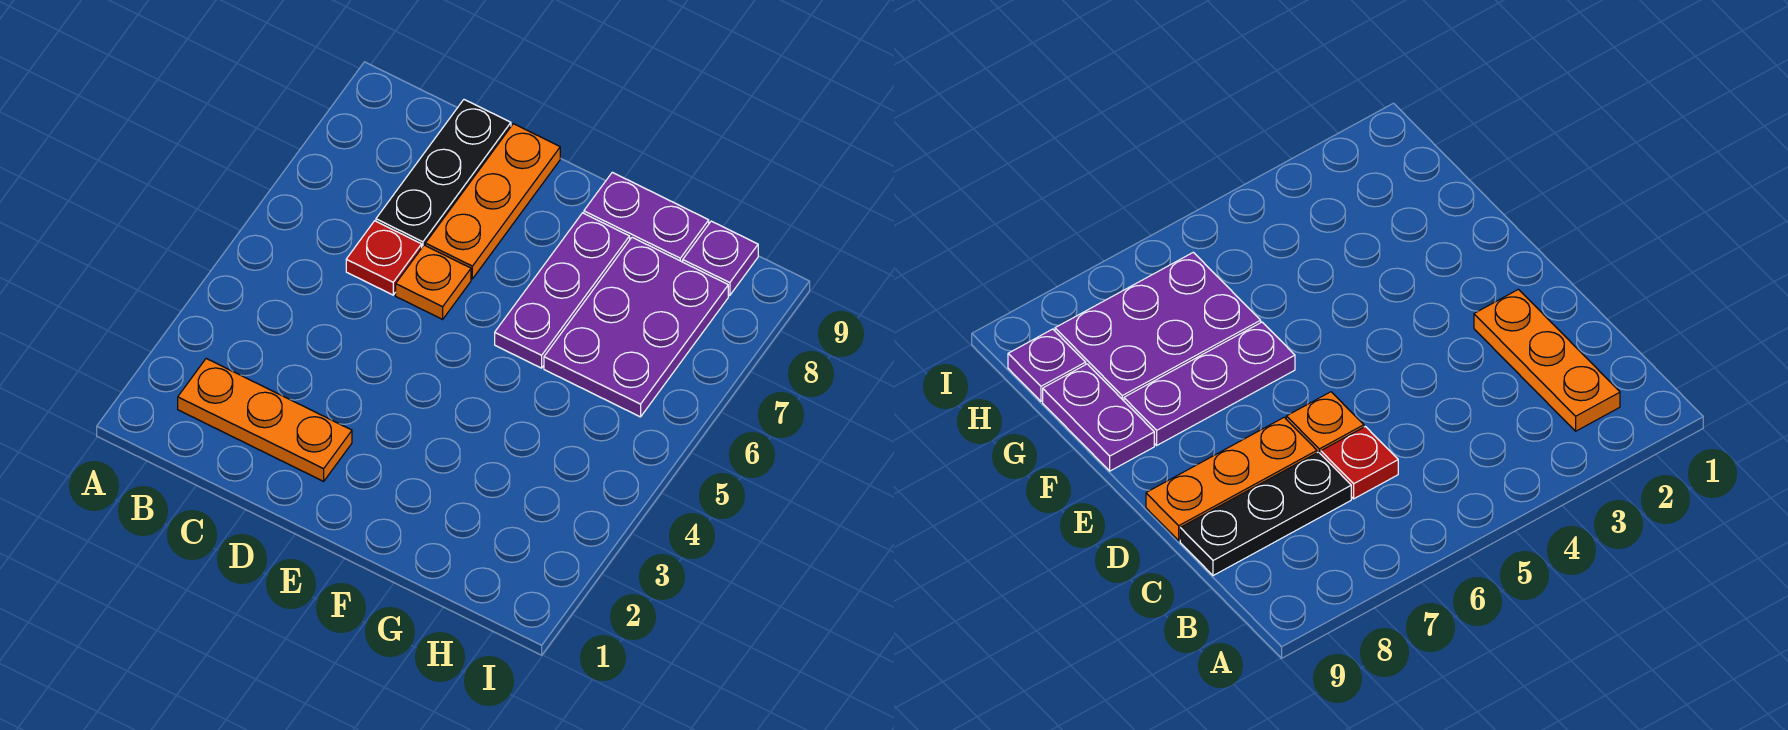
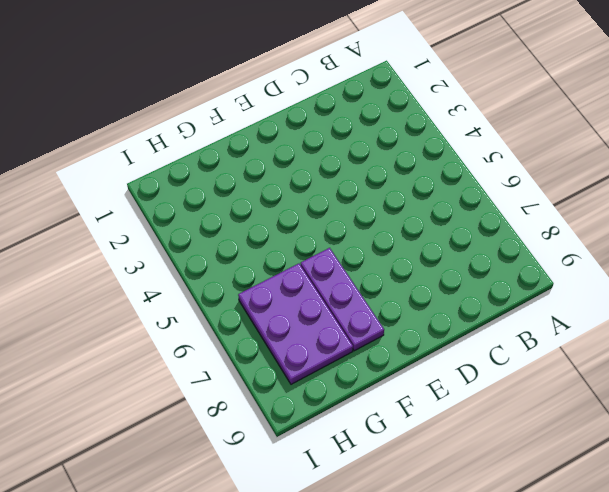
none -> orange 1x3 plate [178,359,352,481]
none -> red 1x1 plate [346,221,422,295]

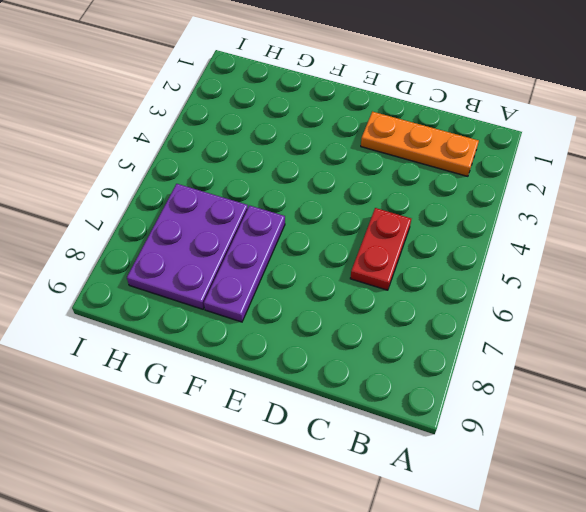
red 1x2 plate [350,208,411,290] -> red 1x1 plate [346,221,422,295]
none -> black 1x3 plate [376,100,511,247]
none -> orange 1x1 plate [396,245,471,319]

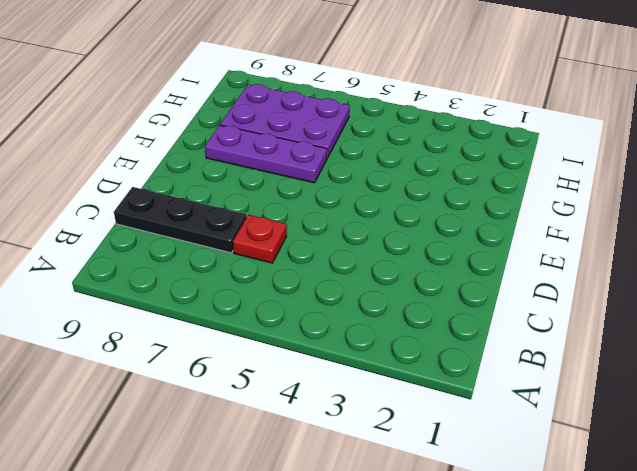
none -> orange 1x3 plate [178,359,352,481]
none -> orange 1x1 plate [396,245,471,319]

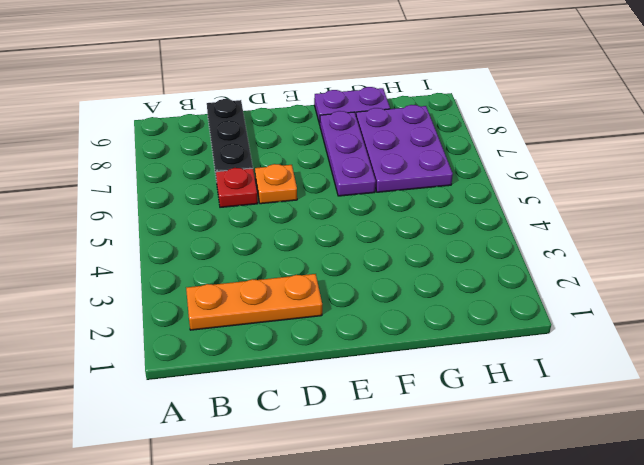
none -> orange 1x3 plate [425,124,560,279]
none -> purple 1x1 plate [683,221,758,295]

